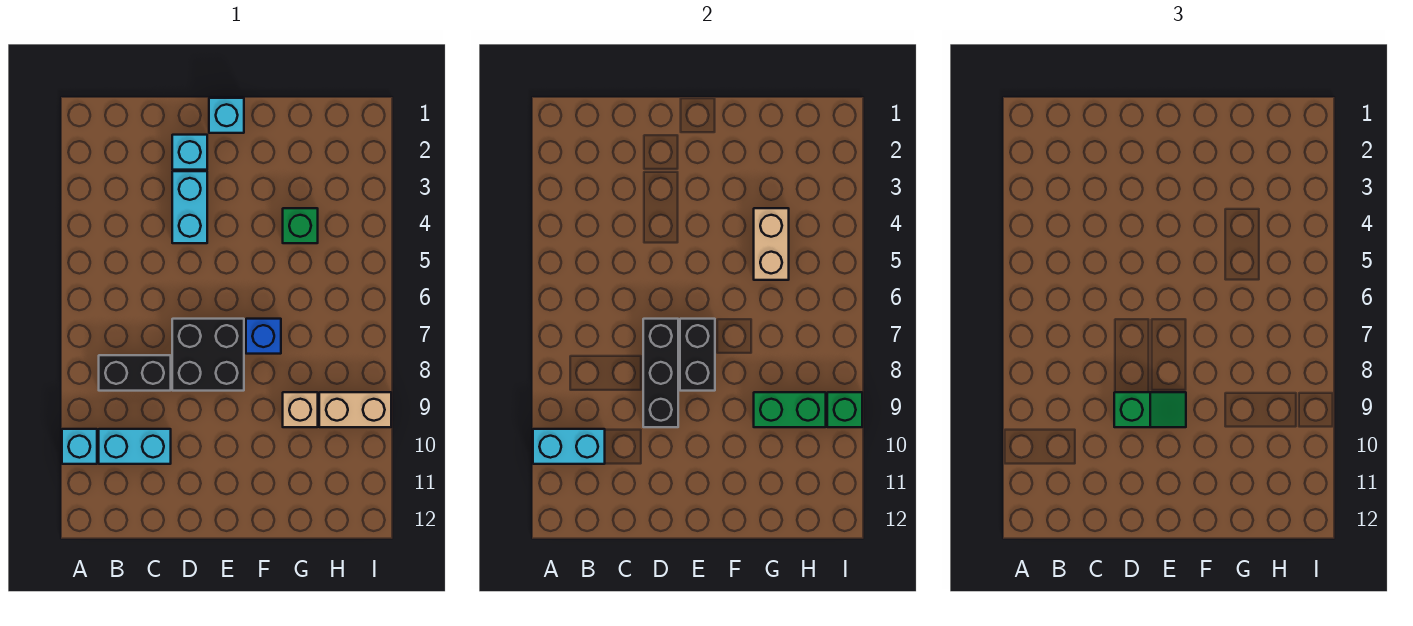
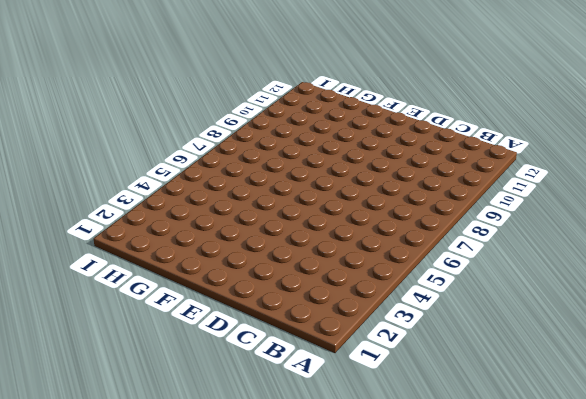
none -> cyan 1x1 brick [62,429,97,464]
none -> black 1x2 brick [99,355,171,391]
none -> cyan 1x2 brick [99,429,171,464]

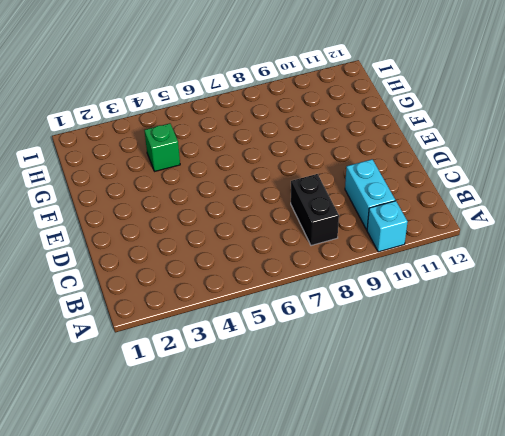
none -> cyan 1x1 brick [172,135,207,170]
none -> cyan 1x2 brick [172,171,207,243]
none -> black 2x2 brick [172,319,244,391]

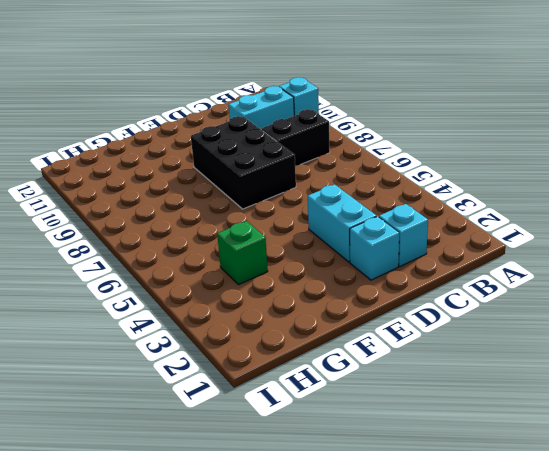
cyan 1x1 brick [379,204,428,266] -> cyan 1x1 brick moved to [209,98,244,133]
black 2x3 brick [191,116,296,209] -> black 2x2 brick [172,319,244,391]
none -> blue 1x1 brick [246,319,281,354]
none -> tan 1x1 brick [283,392,318,427]
none -> tan 1x2 brick [319,392,391,427]

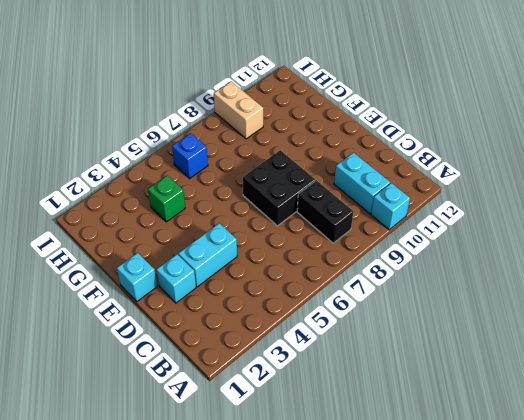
blue 1x1 brick [172,133,208,178] -> blue 1x1 brick moved to [246,319,281,354]
none -> tan 1x1 brick [283,392,318,427]
none -> cyan 1x2 brick [533,429,605,464]
none -> black 1x3 brick [643,319,678,427]

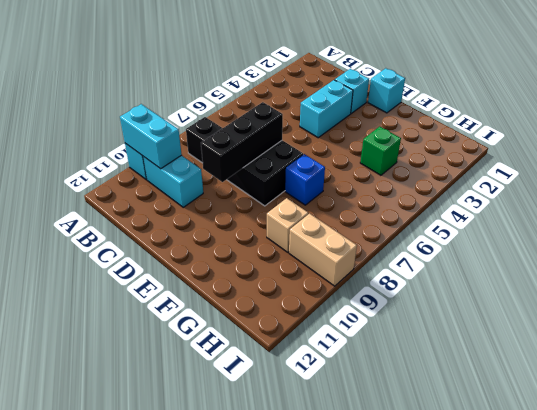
none -> black 1x2 brick [680,319,715,391]
none -> tan 1x2 brick [754,208,789,280]
none -> green 1x2 brick [754,392,826,427]

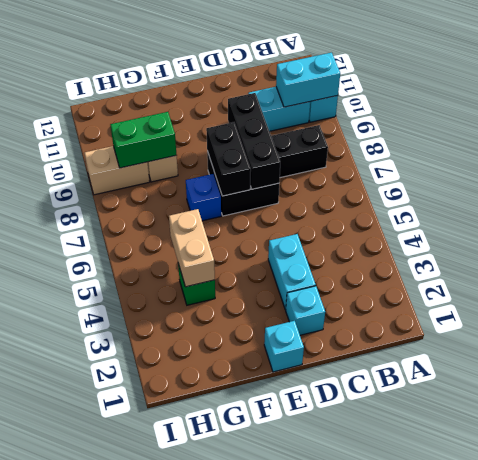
none -> green 1x1 brick [827,392,862,427]
none -> green 1x2 slope [1114,392,1186,427]

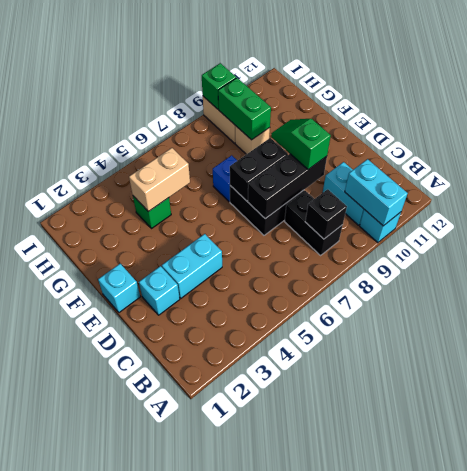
black 1x1 brick [305,189,347,239] -> none

